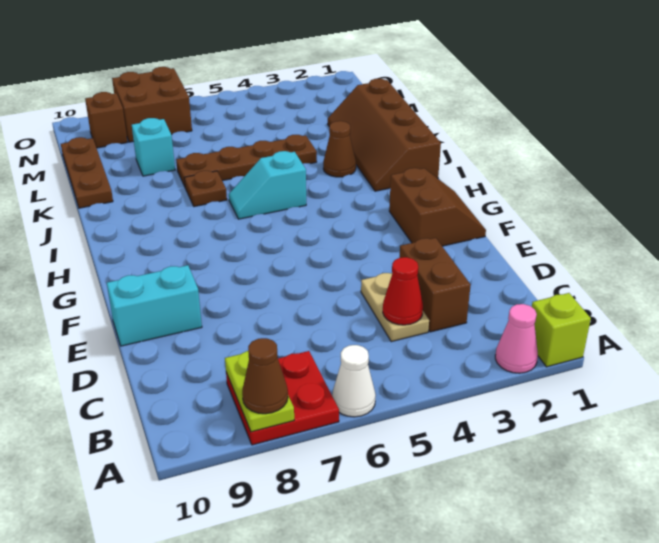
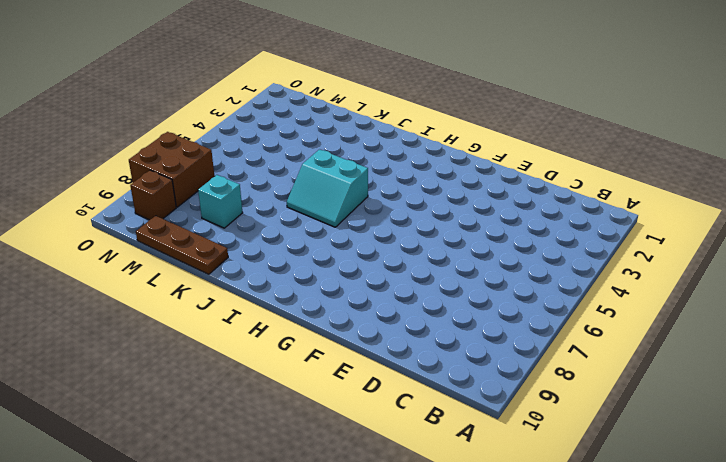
cyan 2x2 slope [287,149,368,227] -> cyan 1x2 slope [229,151,306,219]
none -> lime 1x1 brick [532,293,591,367]
none -> pink 1x1 cone [495,304,538,373]
none -> white 1x1 cone [332,345,376,417]

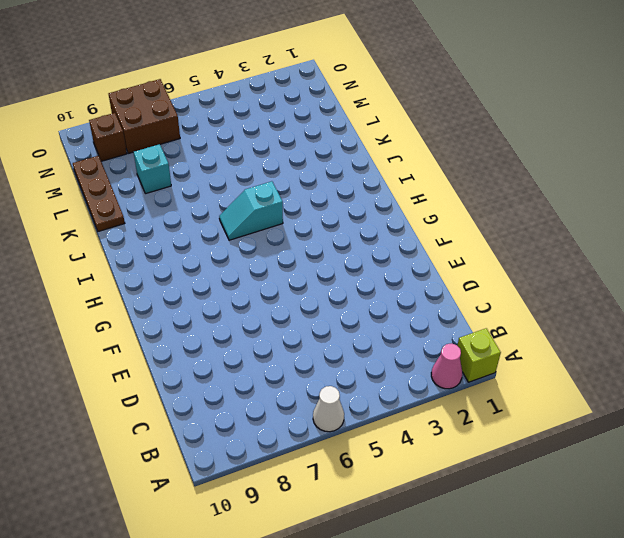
none -> red 2x2 plate [226,351,339,445]
none -> brown 1x2 brick [400,238,471,332]
none -> tan 1x2 plate [361,273,429,342]

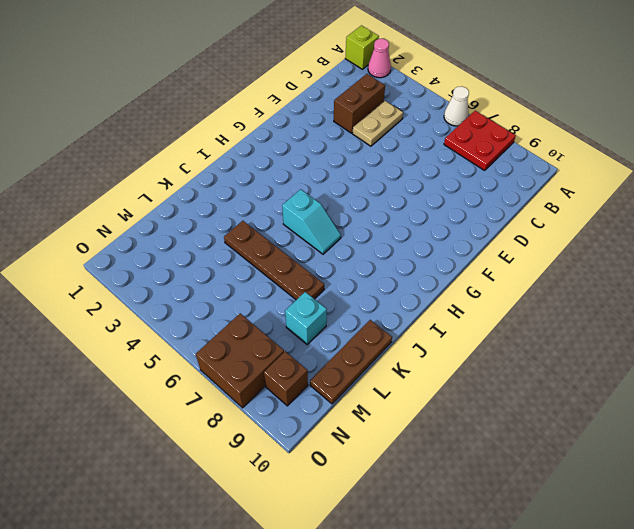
none -> cyan 1x2 brick [107,265,202,346]
none -> brown 2x2 slope [389,168,486,246]
none -> brown 2x4 slope [328,79,441,191]

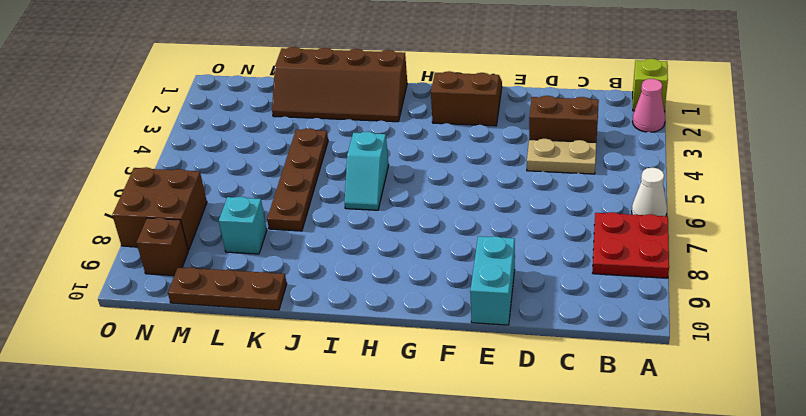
none -> brown 1x1 cone [323,121,356,177]
none -> brown 1x1 plate [184,171,227,207]
none -> lime 1x2 plate [225,351,294,432]

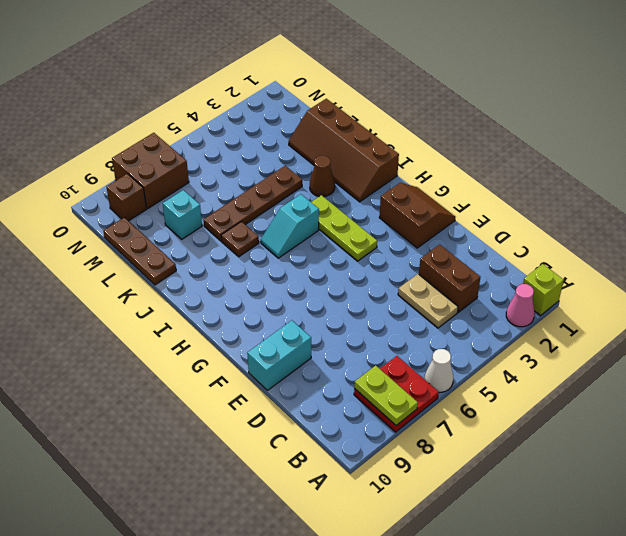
lime 1x3 plate [311,195,377,261] -> none
none -> red 1x1 cone [383,257,423,325]
none -> brown 1x1 cone [242,338,288,414]

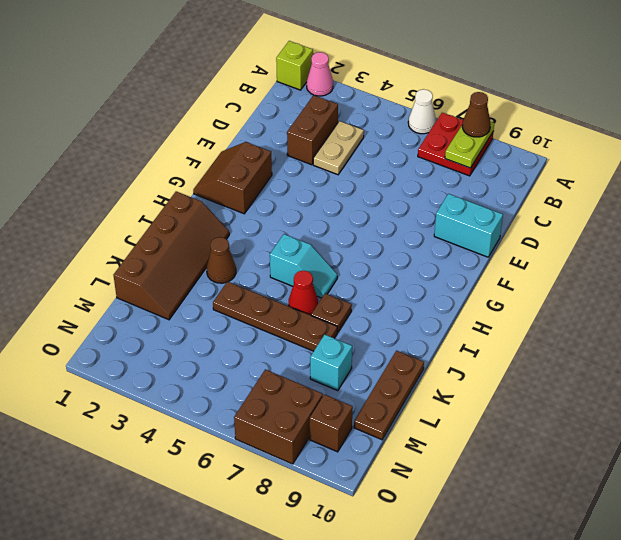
red 1x1 cone [289,271,318,315] -> red 1x1 cone moved to [383,257,423,325]

